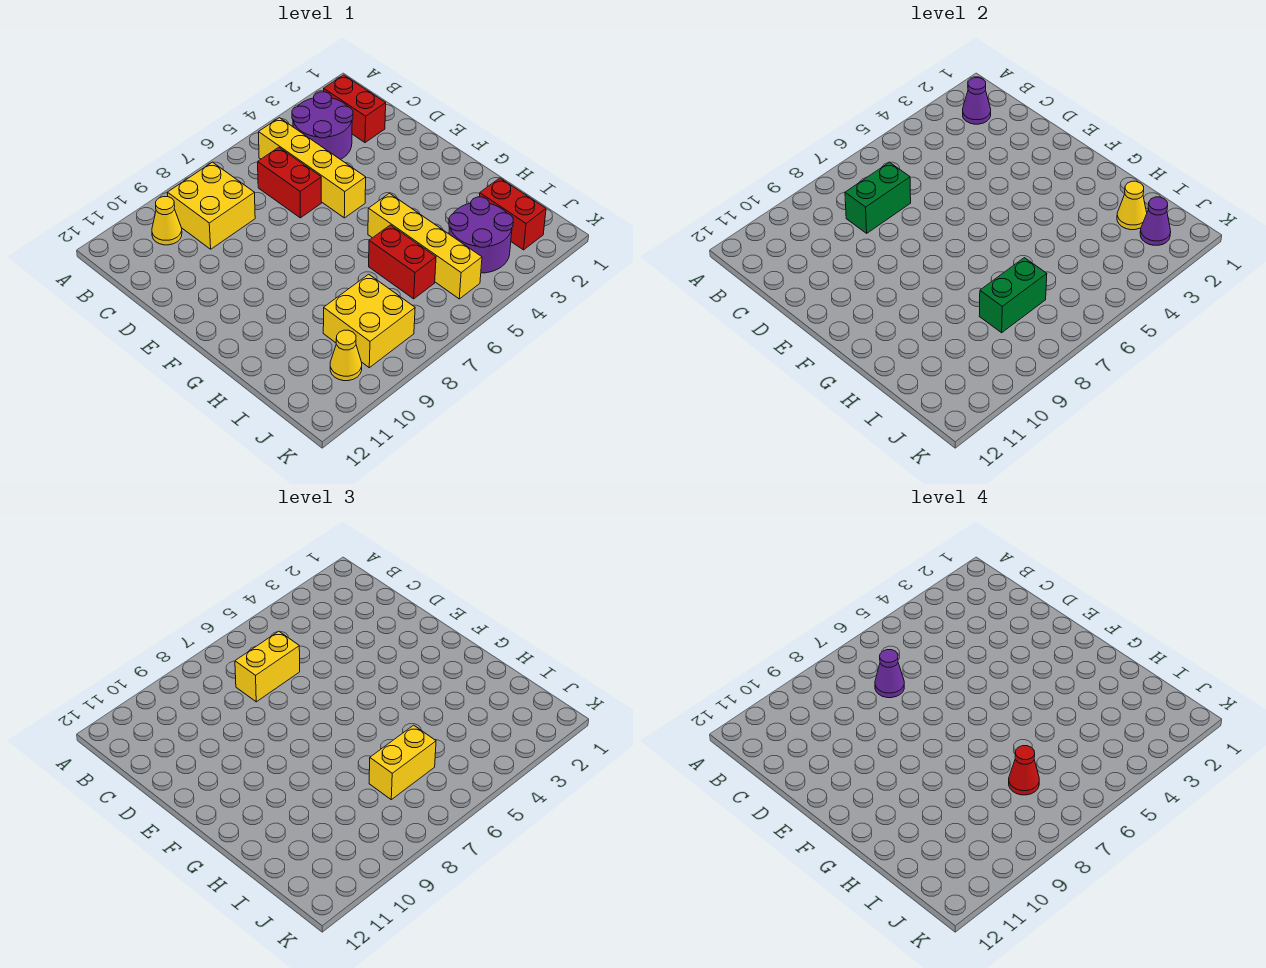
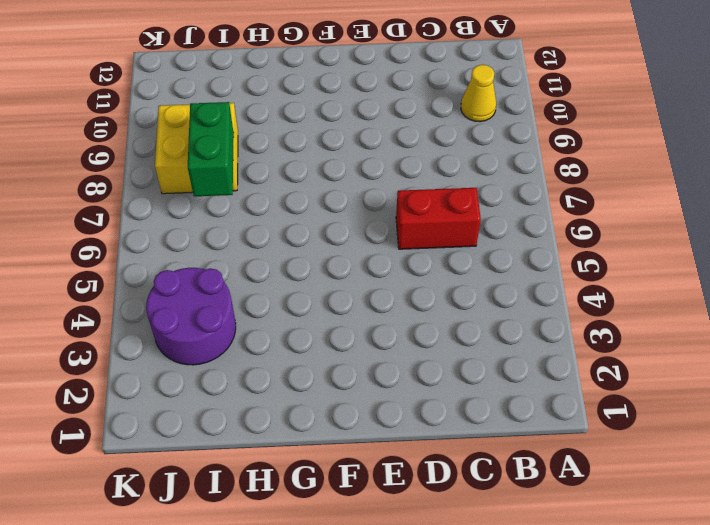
none -> red 1x2 brick [324,75,386,143]
none -> purple 2x2 round brick [292,92,353,160]
none -> yellow 1x4 brick [259,118,366,218]

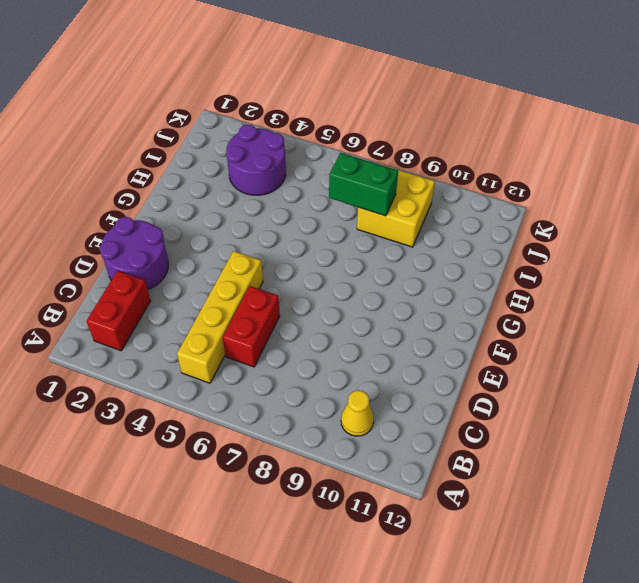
purple 2x2 round brick [100,217,169,289] -> purple 2x2 round brick moved to [292,92,353,160]
none -> yellow 2x2 brick [167,162,255,249]
none -> yellow 1x4 brick [368,193,482,299]
none -> red 1x2 brick [369,225,436,299]

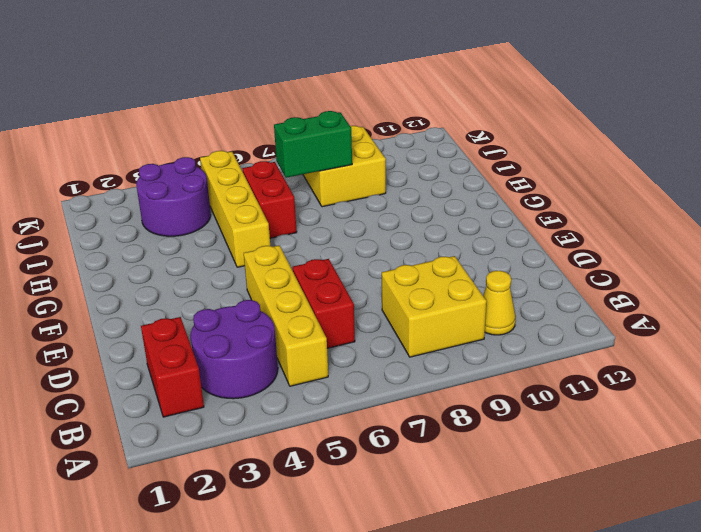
none -> red 1x2 brick [479,178,546,250]
none -> yellow 1x1 cone [330,330,362,381]
none -> purple 1x1 cone [963,78,991,124]

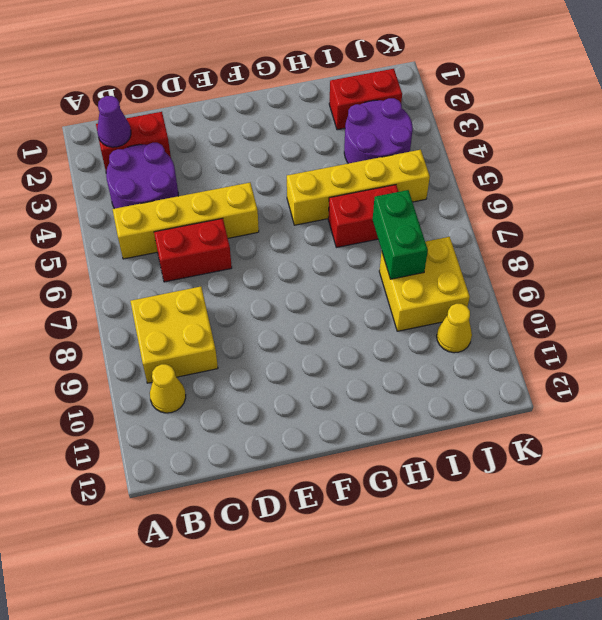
none -> green 1x2 brick [845,162,911,233]
none -> yellow 1x1 cone [1117,181,1147,230]
none -> purple 1x1 cone [1140,197,1171,245]

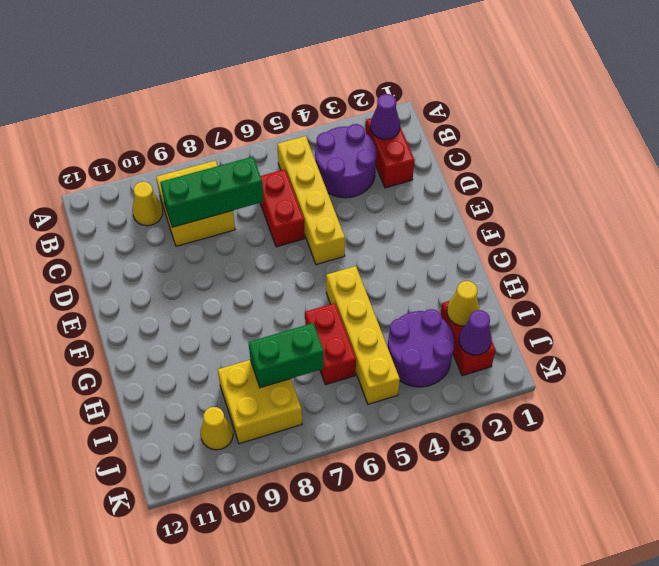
green 1x3 brick [160,157,264,227] -> green 1x2 brick [845,162,911,233]
none -> yellow 1x2 brick [235,631,300,702]
none -> yellow 1x2 brick [369,725,436,800]
none -> purple 1x1 cone [875,650,904,698]

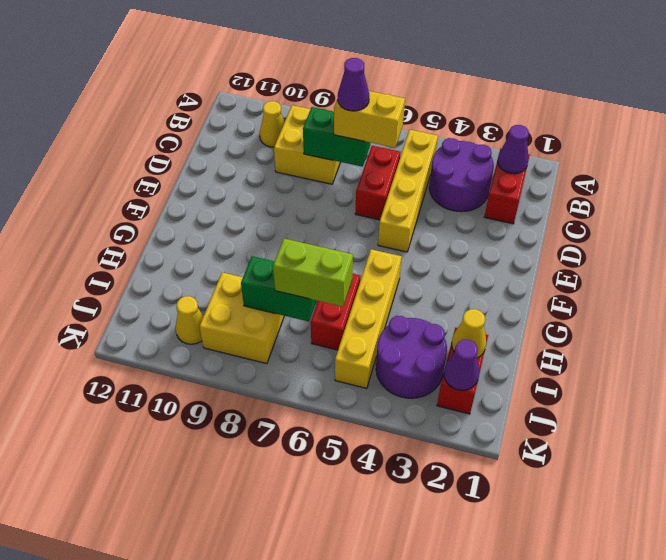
lime 1x2 brick [273,239,353,307] -> yellow 1x2 brick [369,725,436,800]
none -> red 1x1 cone [1009,746,1039,795]

